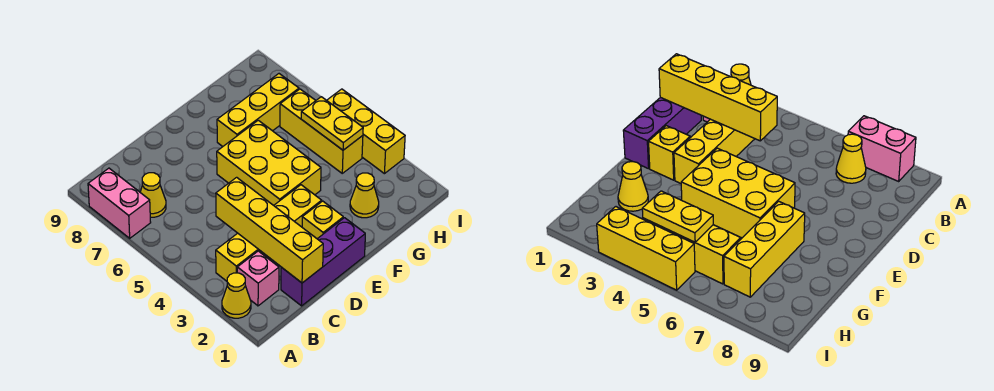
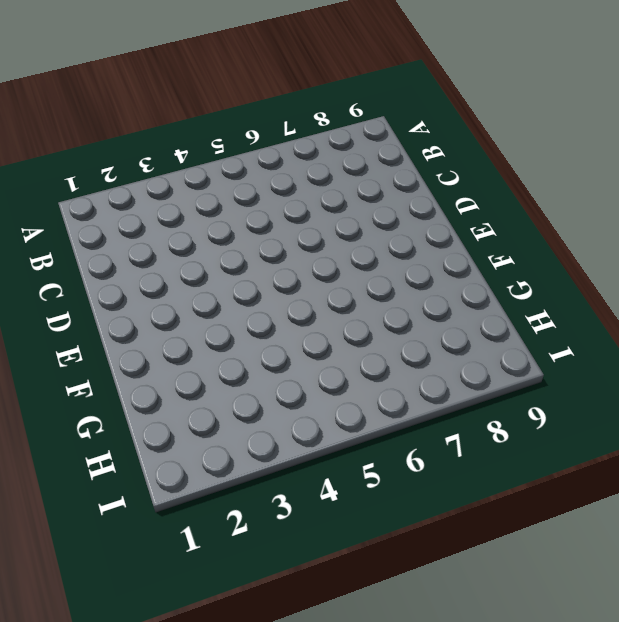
none -> yellow 1x1 cone [222,273,251,318]
none -> pink 1x2 brick [88,168,151,238]
none -> pink 1x1 brick [237,251,279,306]

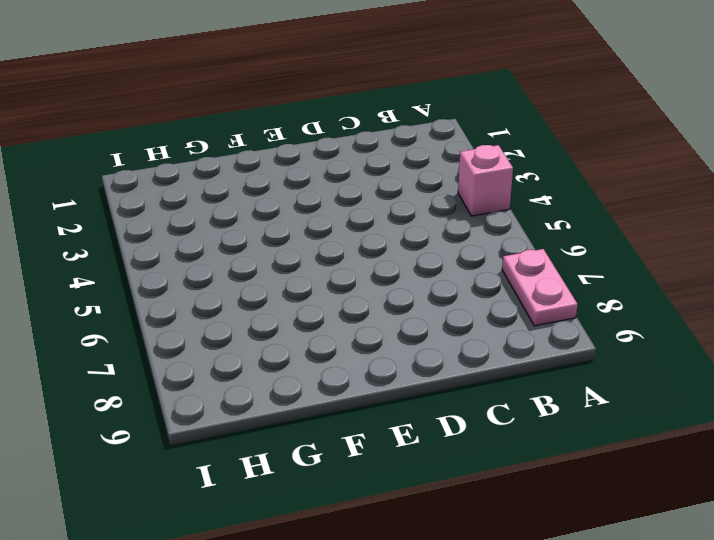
pink 1x1 brick [458,145,513,216] -> pink 1x1 brick moved to [237,251,279,306]
pink 1x2 plate [502,249,578,326] -> pink 1x2 brick [88,168,151,238]
none -> yellow 1x1 cone [222,273,251,318]
none -> yellow 1x4 brick [216,185,322,281]
none -> yellow 1x1 cone [140,173,166,217]

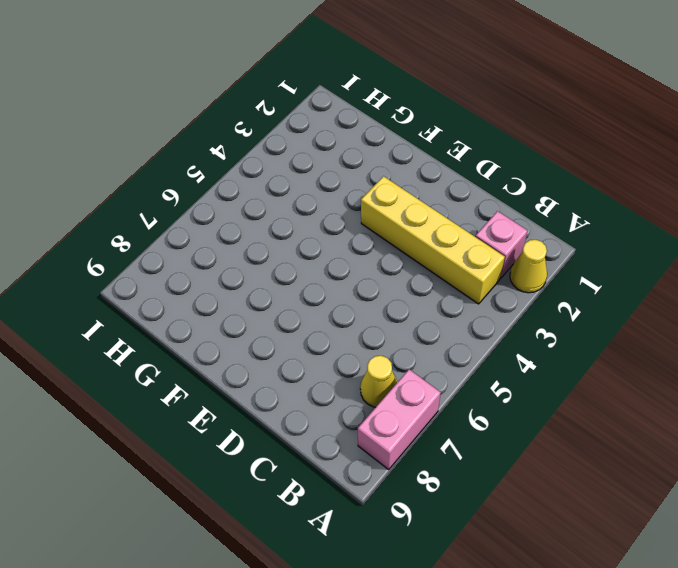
none -> purple 1x3 brick [281,218,365,306]
none -> yellow 1x1 brick [302,201,343,239]
none -> yellow 2x3 brick [217,120,321,205]

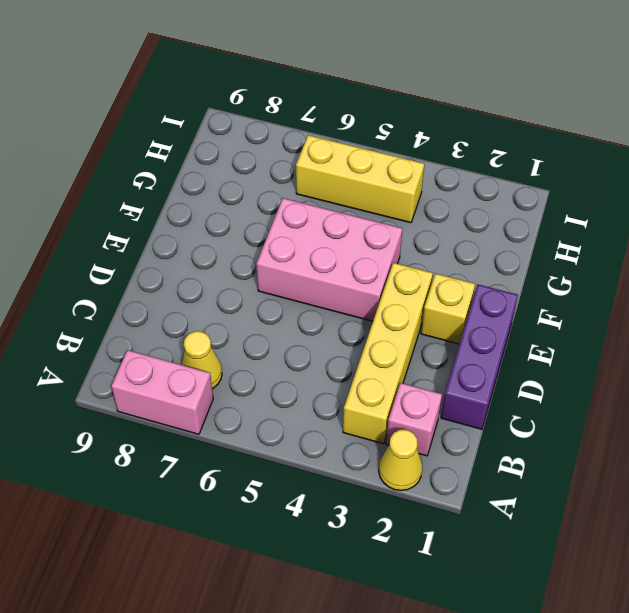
pink 2x3 brick [256,198,402,321] -> yellow 2x3 brick [217,120,321,205]
none -> yellow 1x3 brick [217,74,299,146]
none -> yellow 1x1 cone [350,173,379,218]
none -> yellow 1x3 brick [327,89,405,174]

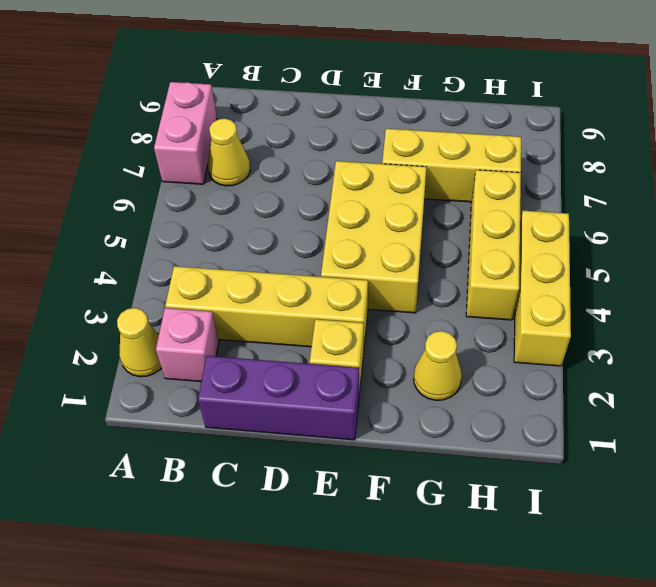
none -> yellow 1x4 brick [216,177,323,283]
none -> yellow 1x2 plate [301,97,363,150]

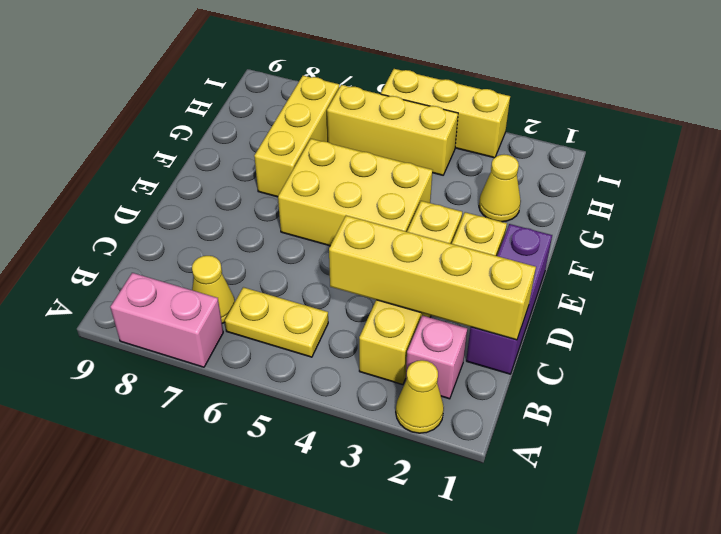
yellow 1x2 plate [225,287,328,357] -> yellow 1x2 plate moved to [301,97,363,150]

